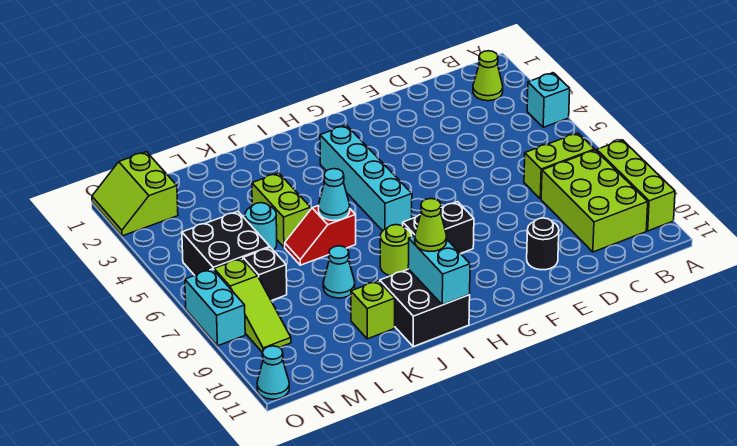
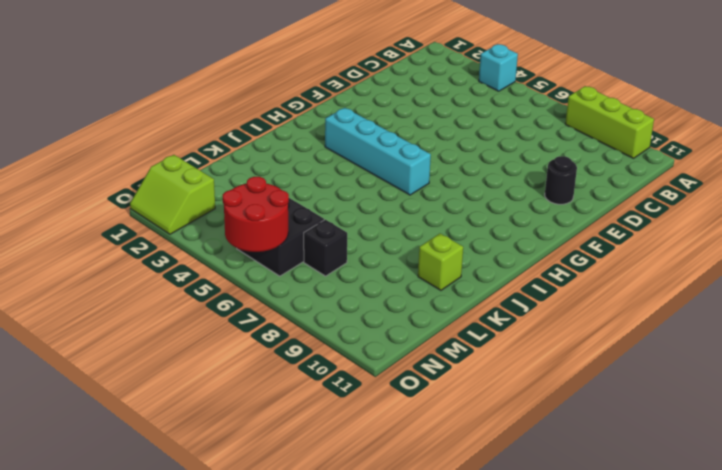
red 2x2 round brick [223,177,289,252] -> none
none -> lime 1x1 cone [473,51,503,101]
none -> lime 1x2 brick [524,133,595,199]
none -> lime 2x3 brick [541,150,648,252]

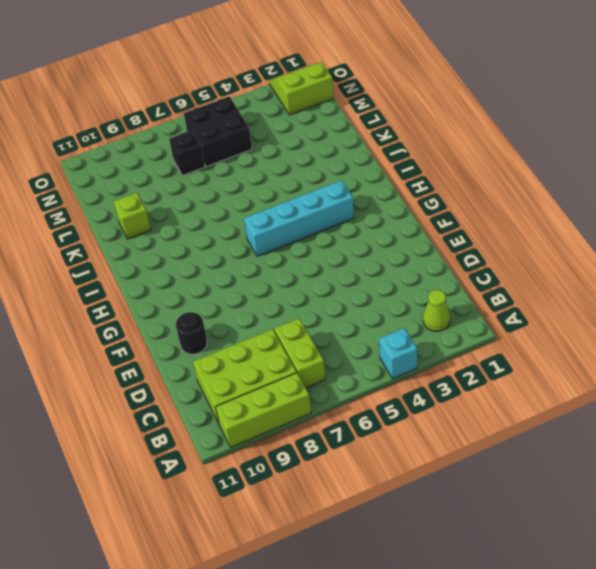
none -> black 1x2 brick [403,202,474,254]
none -> lime 1x1 round brick [380,225,412,276]
none -> black 2x2 brick [380,269,470,347]

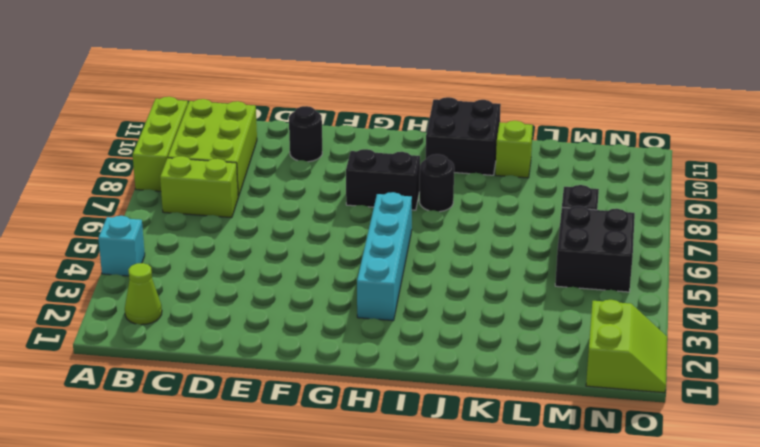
black 1x1 round brick [419,154,454,212] -> lime 1x1 round brick [380,225,412,276]
none -> red 1x2 slope [285,205,356,265]
none -> lime 1x2 brick [252,173,311,247]
none -> cyan 1x1 cone [323,246,355,298]

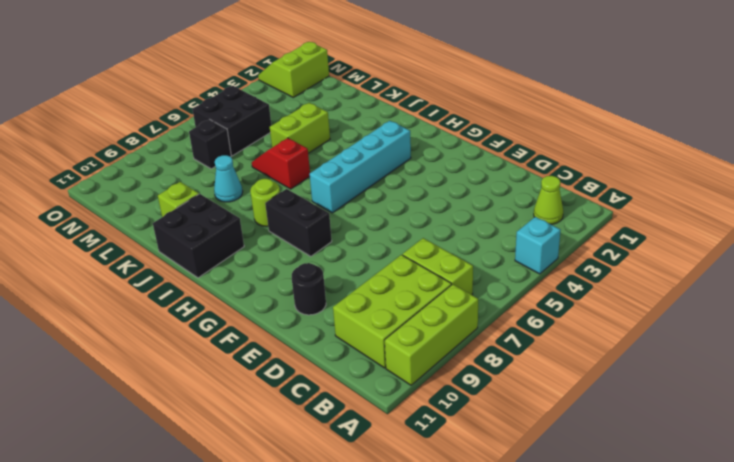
none -> cyan 1x1 round brick [245,203,277,250]
none -> lime 1x3 slope [214,258,291,352]
none -> cyan 1x2 brick [185,269,245,346]

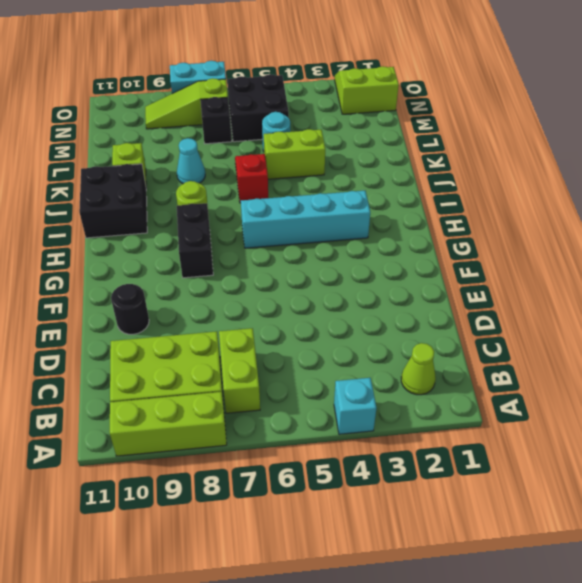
none -> cyan 1x1 cone [257,346,289,399]
none -> cyan 1x2 brick [408,236,470,305]
none -> cyan 1x1 cone [319,169,350,221]

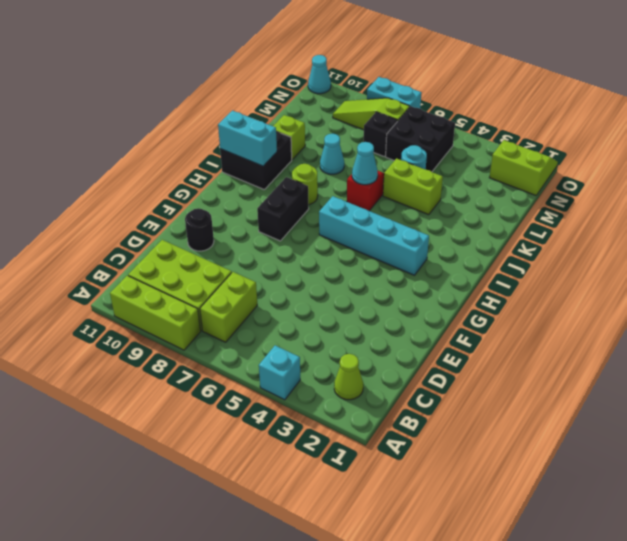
none -> lime 1x1 cone [415,199,447,252]

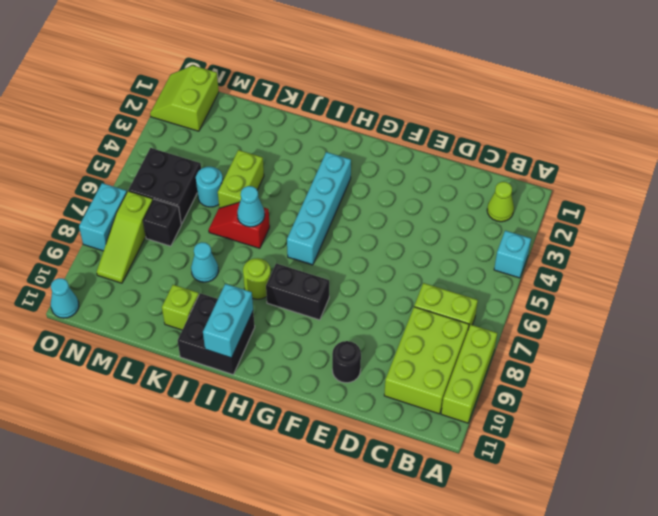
none -> lime 1x1 cone [415,199,447,252]

